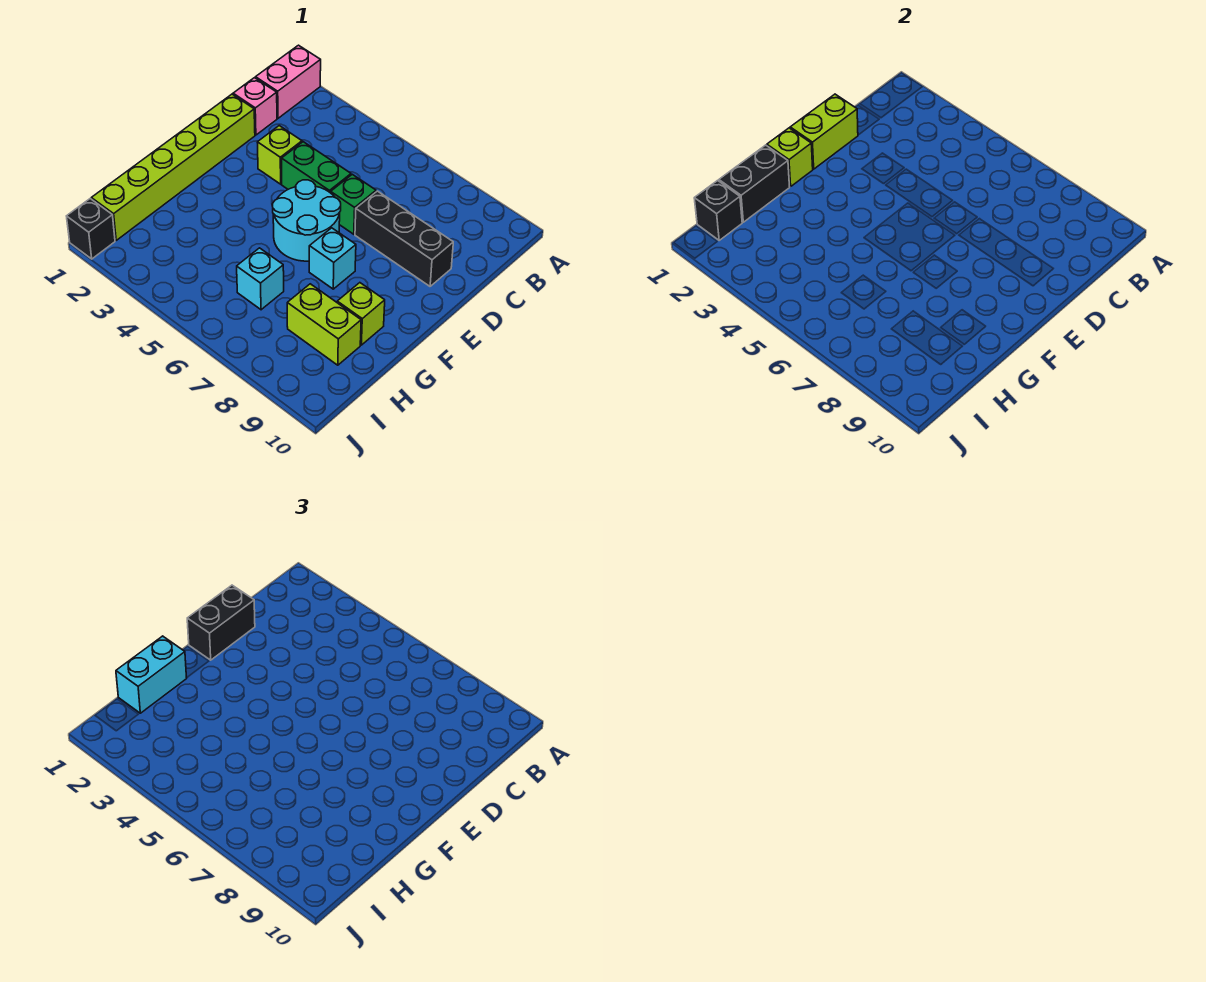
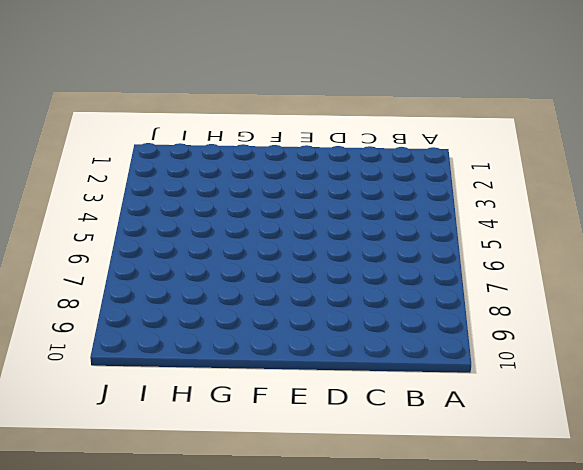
none -> pink 1x2 brick [256,45,321,118]
none -> pink 1x1 brick [233,78,277,135]
none -> lime 1x6 brick [91,94,255,240]

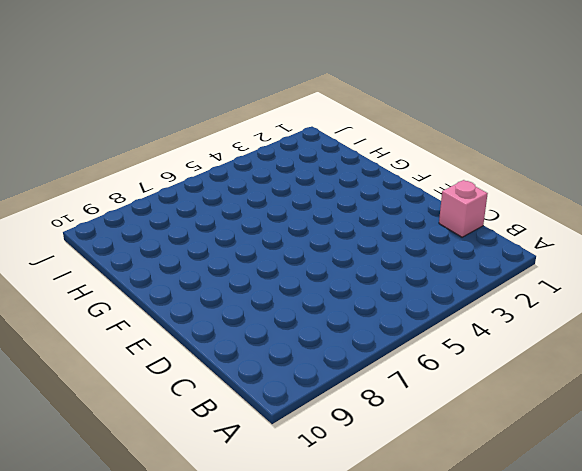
none -> pink 1x2 brick [256,45,321,118]
none -> lime 1x6 brick [91,94,255,240]
none -> lime 1x1 brick [257,126,302,184]

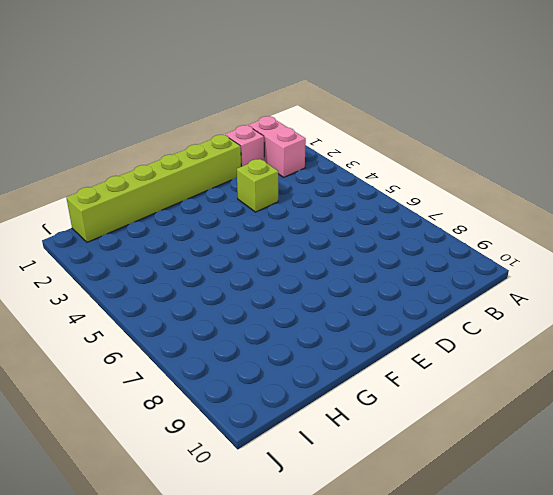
pink 1x2 brick [248,116,306,177] -> pink 1x2 brick turned to [256,45,321,118]
none -> green 1x2 brick [282,142,351,193]
none -> green 1x1 brick [331,174,376,234]
none -> black 1x3 brick [355,191,453,286]

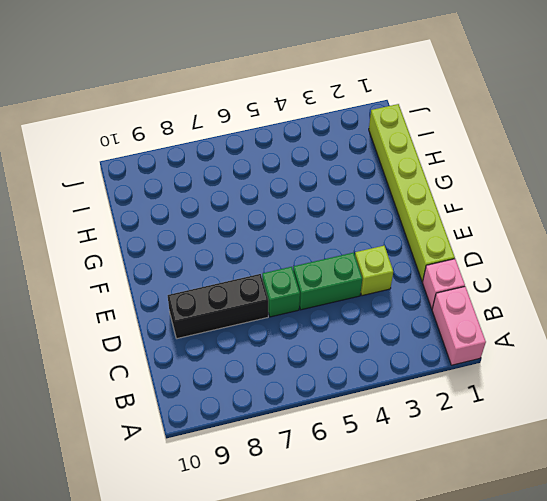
none -> cyan 2x2 round brick [272,180,341,261]
none -> cyan 1x1 brick [309,228,356,289]
none -> lime 1x1 brick [337,283,385,345]

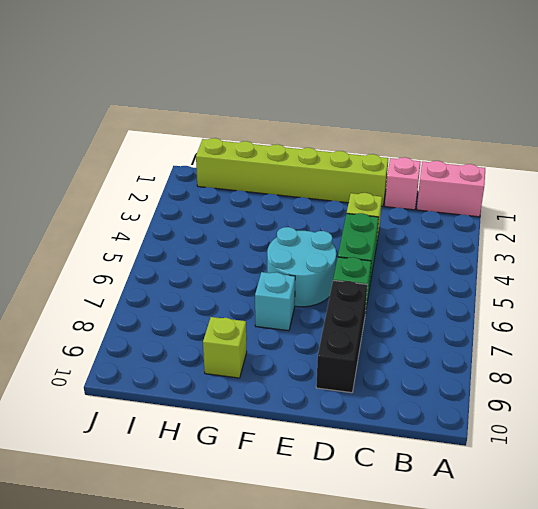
none -> cyan 1x1 brick [237,248,284,310]
none -> lime 1x2 brick [287,284,361,365]
none -> black 1x1 brick [67,199,115,259]

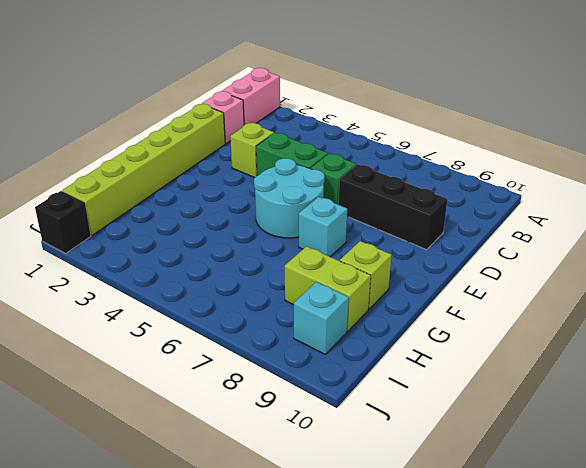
cyan 1x1 brick [294,282,349,354] -> cyan 1x1 brick moved to [237,248,284,310]
none -> lime 1x2 brick [790,94,858,169]
none -> lime 1x1 brick [767,128,813,187]
none -> black 1x2 brick [719,145,790,222]

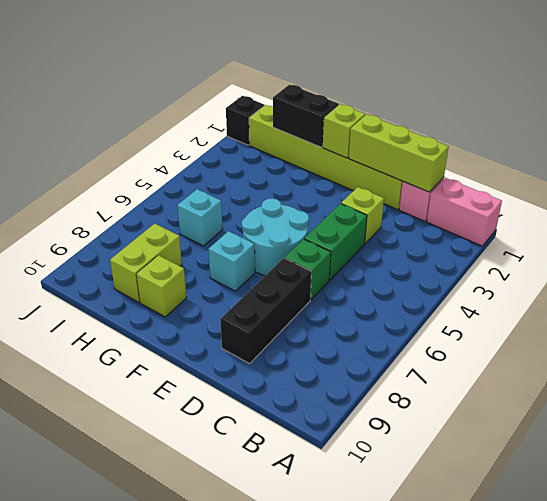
lime 1x3 brick [349,114,449,192] -> lime 1x2 brick [790,94,858,169]
none -> black 1x1 brick [694,180,742,240]
none -> black 1x2 brick [187,585,255,660]
none -> cyan 1x2 brick [116,636,187,713]

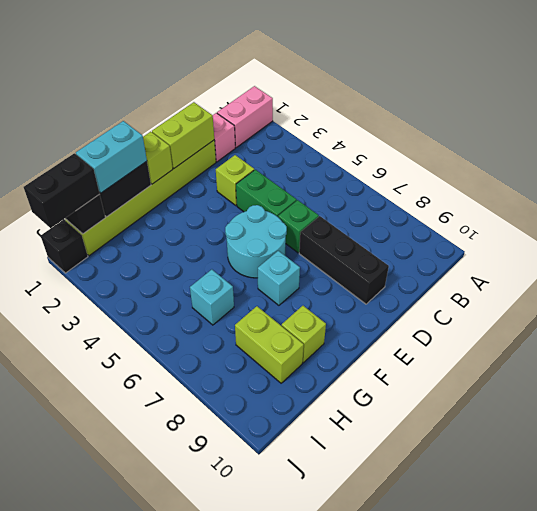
black 1x2 brick [24,153,100,228] -> black 1x2 brick moved to [187,585,255,660]

